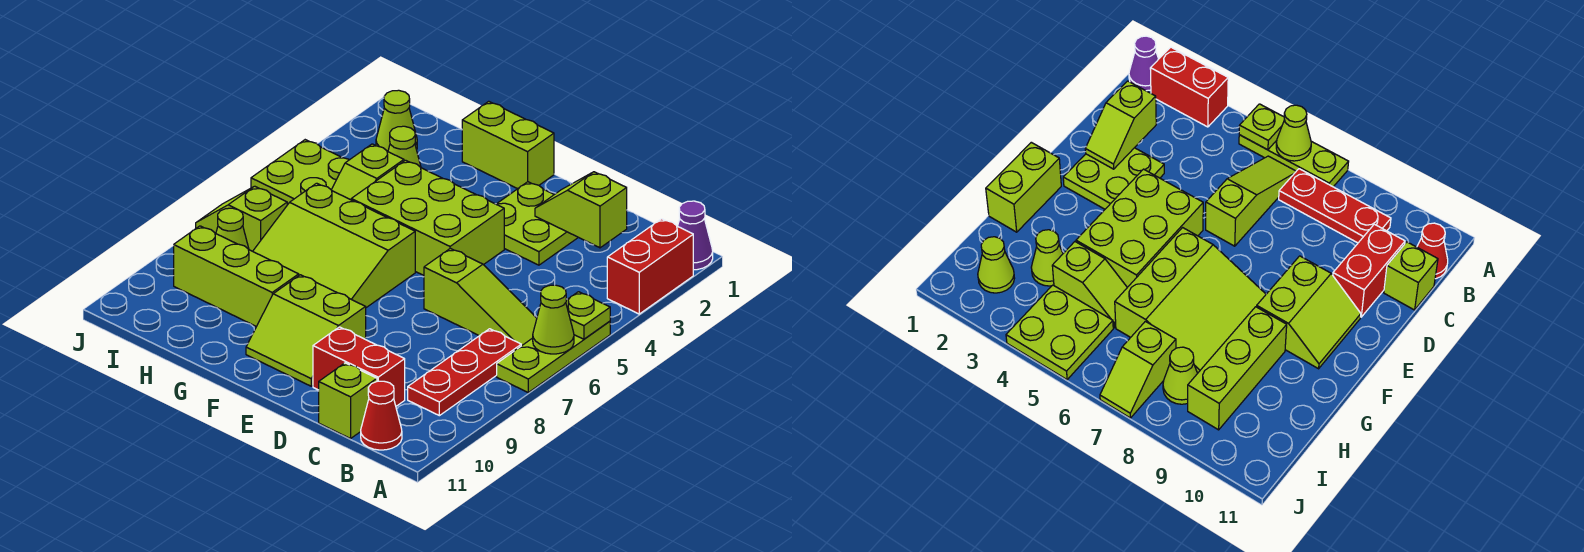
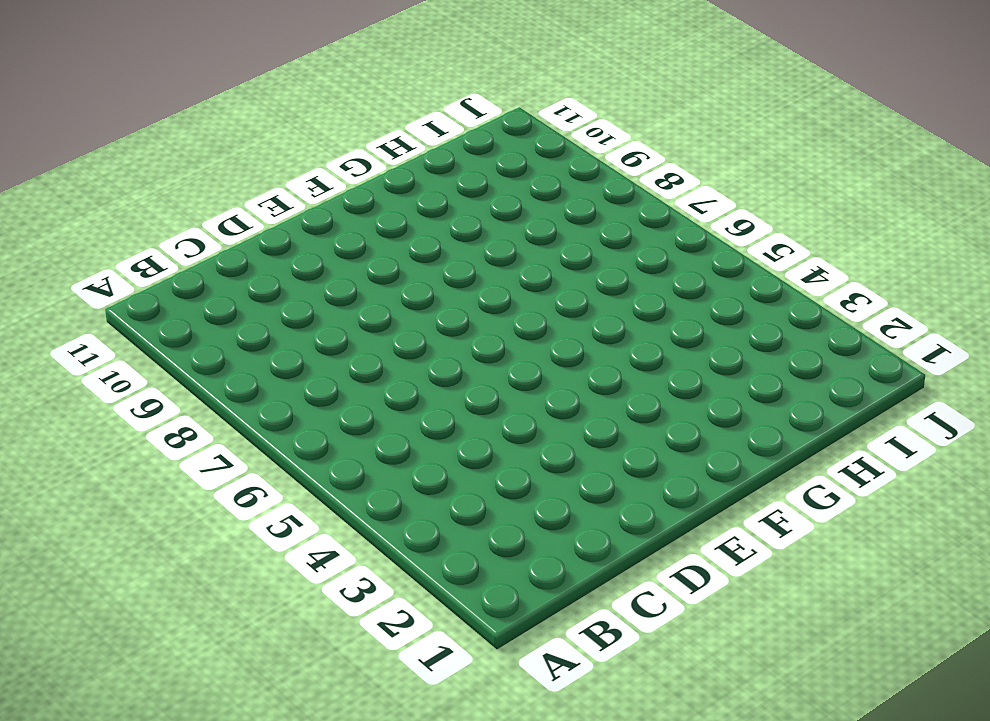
none -> purple 1x1 cone [678,201,713,270]
none -> red 1x2 brick [607,219,693,314]
none -> lime 1x3 plate [497,321,610,392]

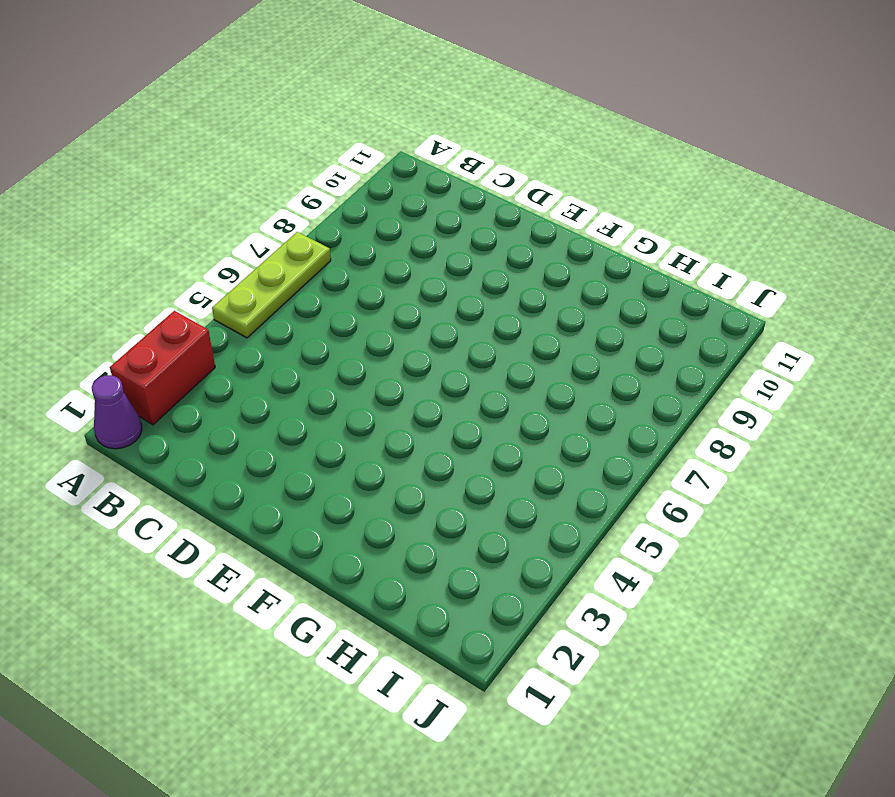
none -> lime 1x3 slope [424,248,537,346]
none -> red 1x3 plate [408,329,521,416]
none -> red 1x1 cone [361,381,402,450]

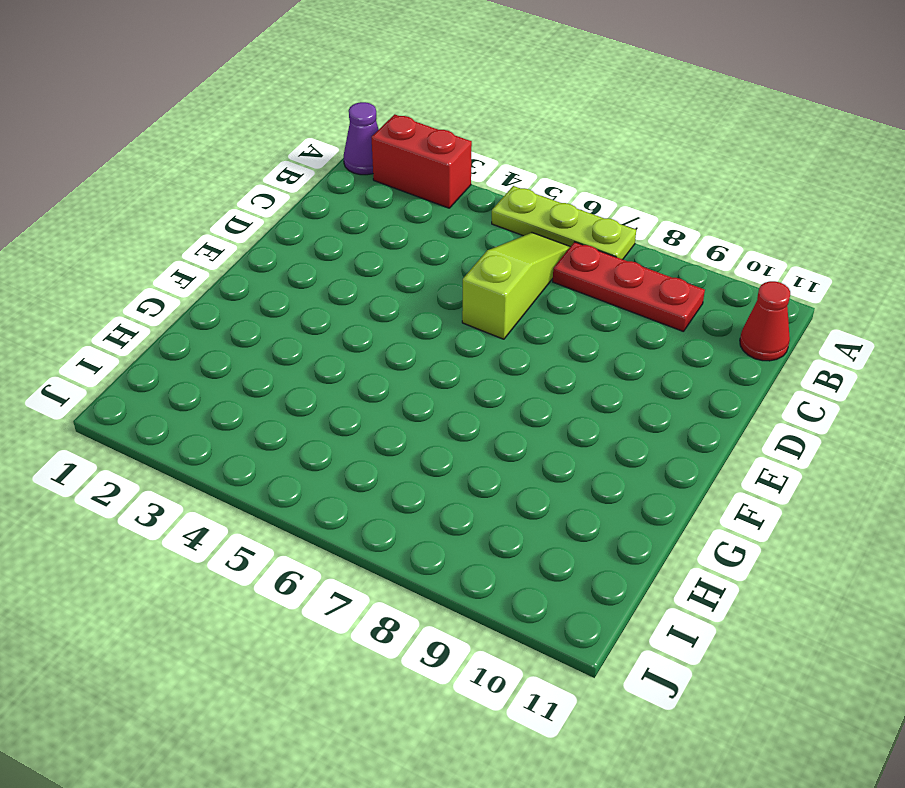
none -> red 1x2 brick [313,327,405,406]
none -> lime 1x1 brick [319,363,377,439]
none -> lime 2x2 plate [497,182,578,265]

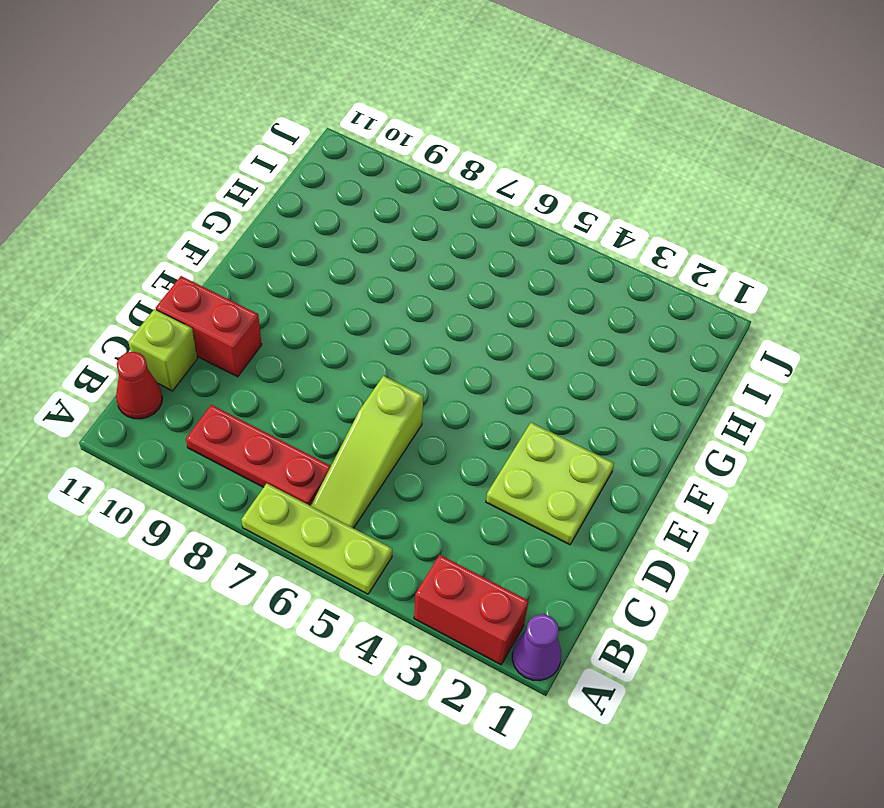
red 1x2 brick [156,276,262,377] -> red 1x2 brick turned to [313,327,405,406]
none -> lime 2x3 brick [351,160,504,275]
none -> lime 2x2 slope [246,275,366,386]
none -> lime 1x2 brick [462,101,554,189]

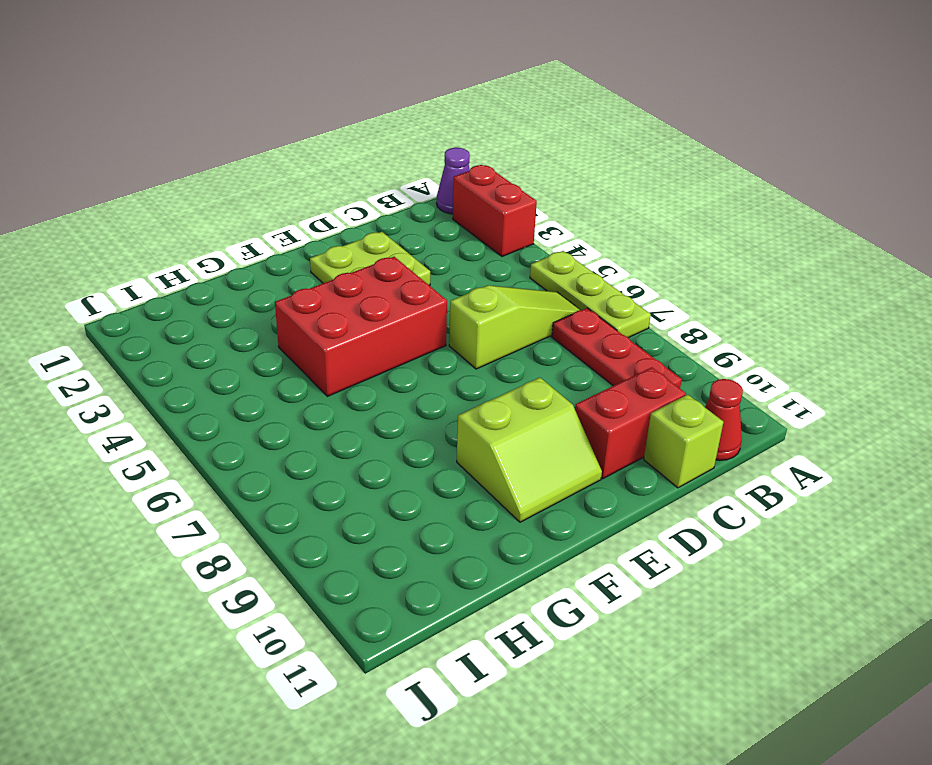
red 2x3 brick [275,257,447,396] -> lime 2x3 brick [351,160,504,275]
none -> lime 1x2 brick [462,101,554,189]
none -> lime 3x3 slope [253,183,415,308]
none -> lime 1x3 brick [174,226,299,327]

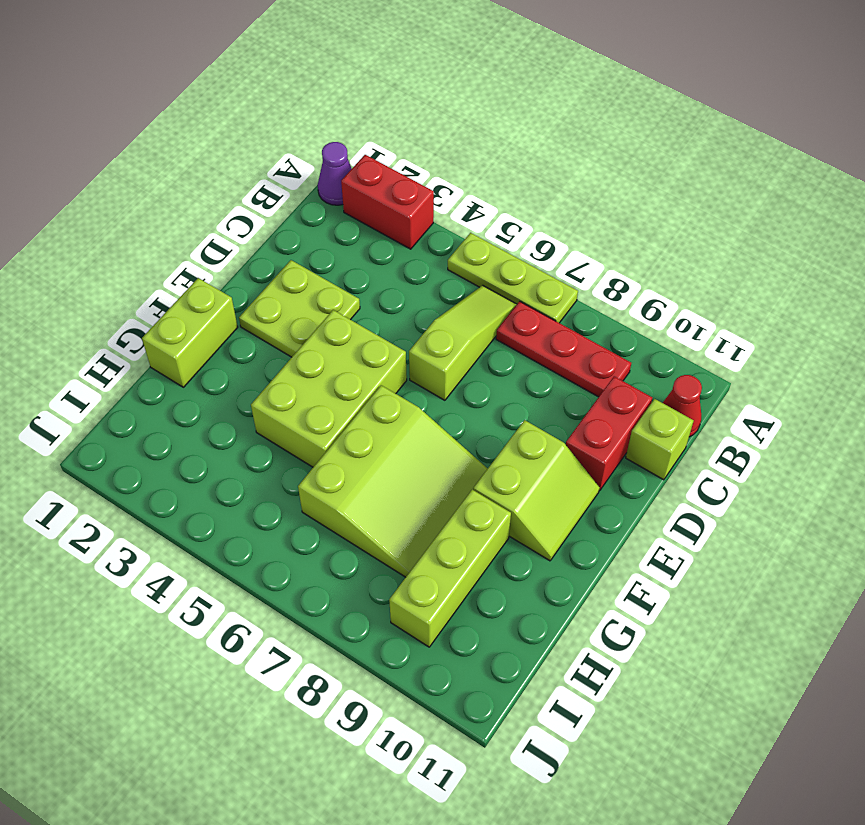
none -> lime 1x1 cone [388,126,421,168]
none -> lime 1x2 slope [332,144,404,200]
none -> lime 1x1 cone [376,90,417,151]

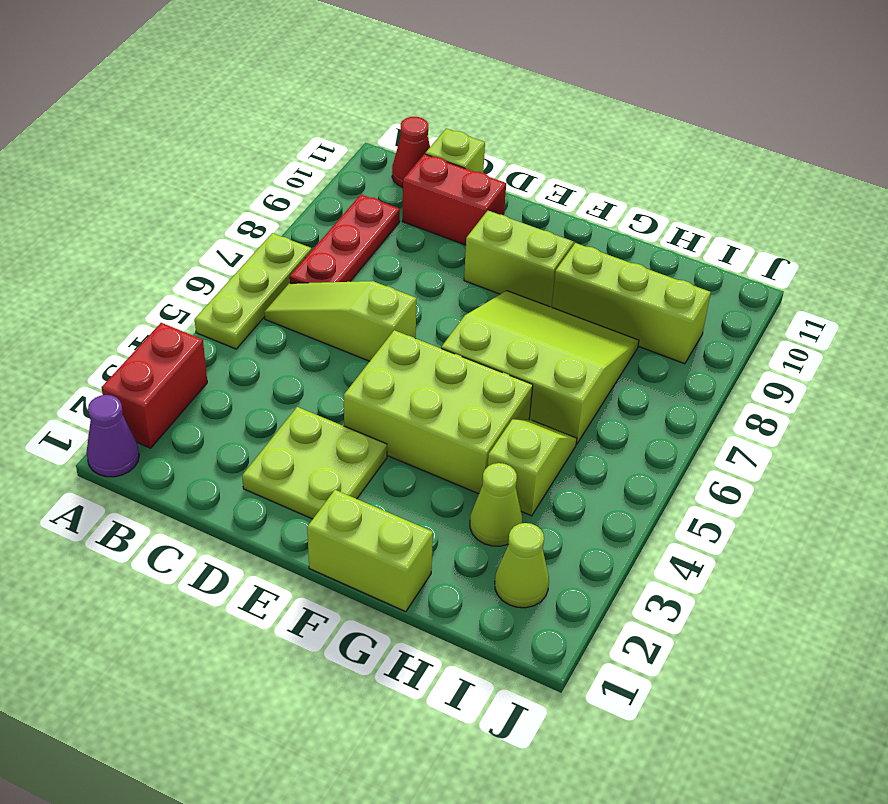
none -> lime 2x2 plate [251,140,350,205]
none -> lime 1x2 slope [196,186,287,251]
none -> lime 1x1 cone [216,208,249,249]

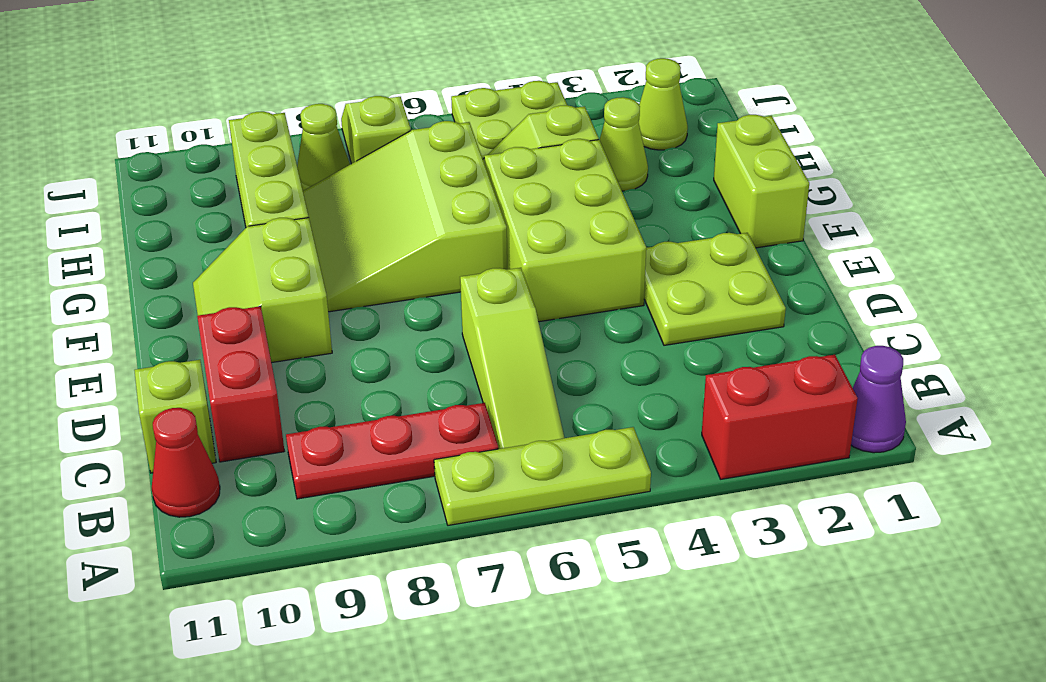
none -> lime 1x1 plate [566,292,610,339]
none -> lime 1x1 cone [533,285,574,354]
none -> lime 1x2 slope [535,172,627,248]

